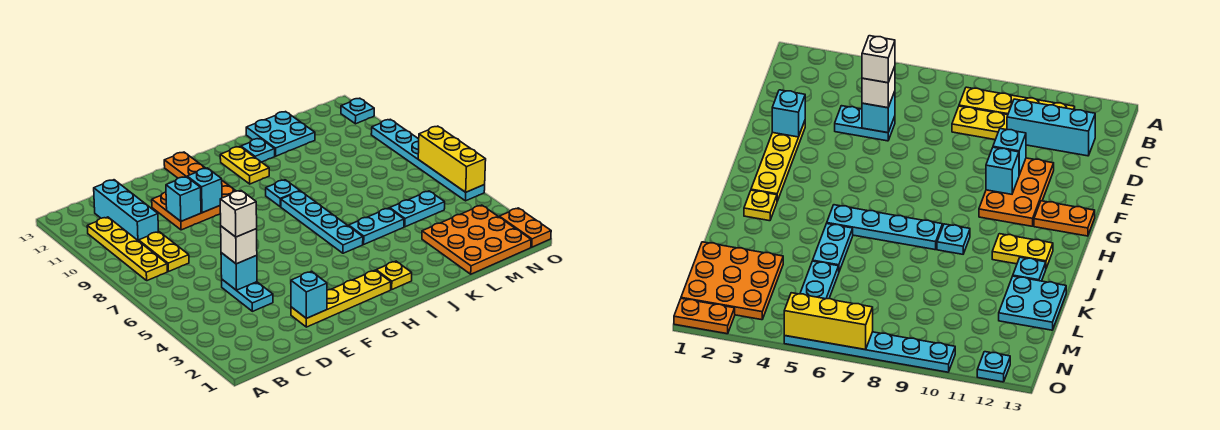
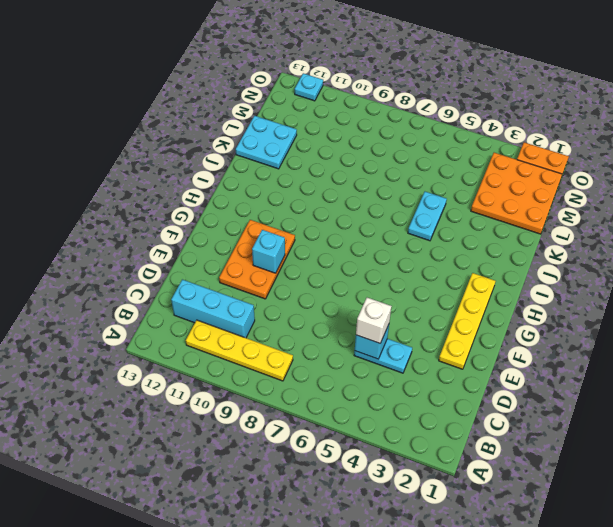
none -> yellow 1x2 plate [139,232,189,272]
none -> orange 1x2 plate [164,152,206,178]
none -> yellow 1x1 plate [376,261,412,289]

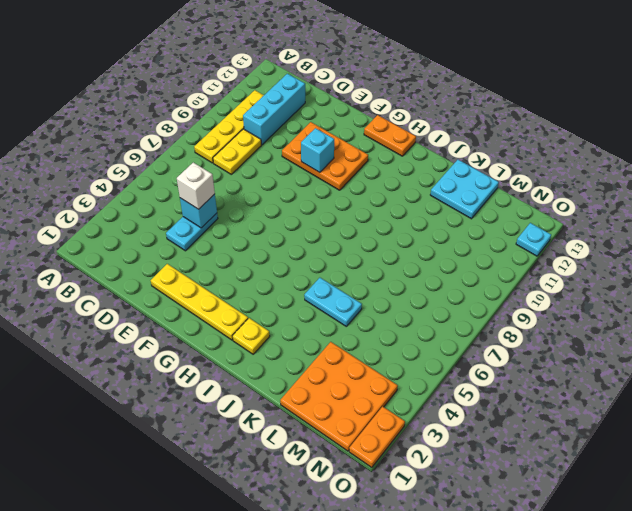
orange 1x2 plate [364,115,416,156] -> orange 1x2 plate turned to [164,152,206,178]
none -> cyan 1x4 plate [281,191,363,253]
none -> cyan 1x1 plate [266,180,300,207]
none -> yellow 1x2 plate [220,147,269,184]

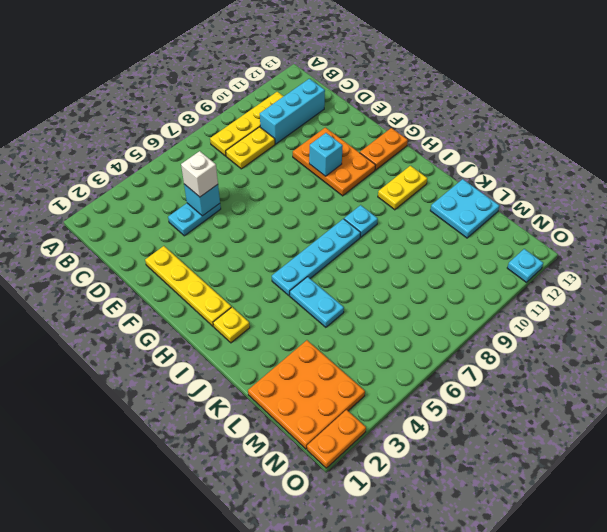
none -> cyan 1x1 plate [241,138,275,162]
none -> cyan 1x2 plate [390,191,445,227]
none -> cyan 1x6 plate [371,119,485,201]

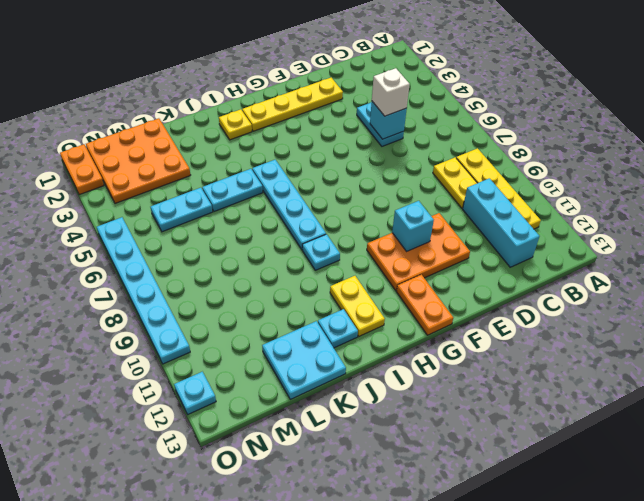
none -> cyan 1x1 brick [291,271,327,318]
none -> cyan 1x1 brick [166,177,201,221]
none -> yellow 1x3 brick [418,126,486,192]

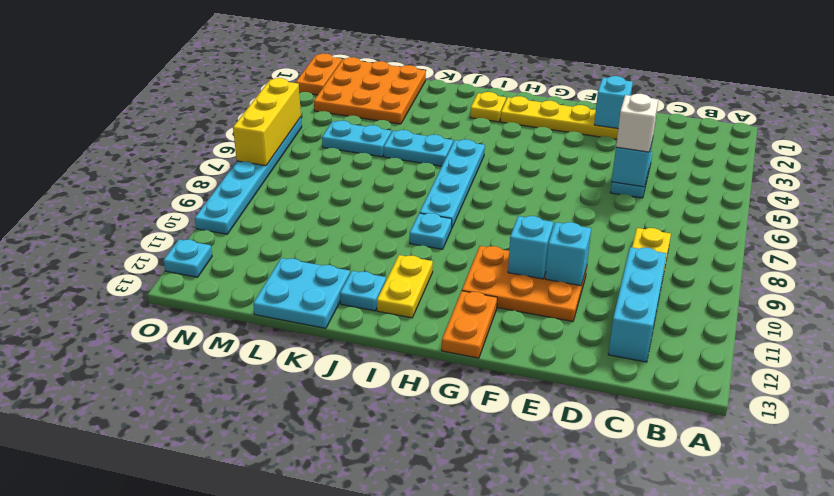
none -> yellow 1x4 plate [87,217,167,281]
none -> white 1x1 brick [220,191,257,237]

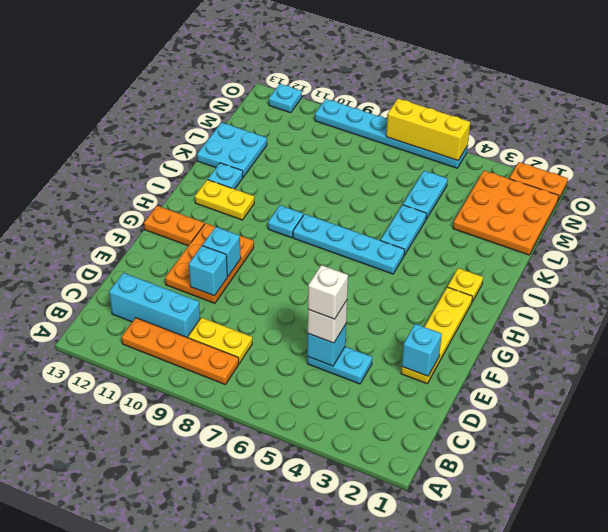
orange 1x4 plate [122,318,239,384] -> yellow 1x4 plate [87,217,167,281]

